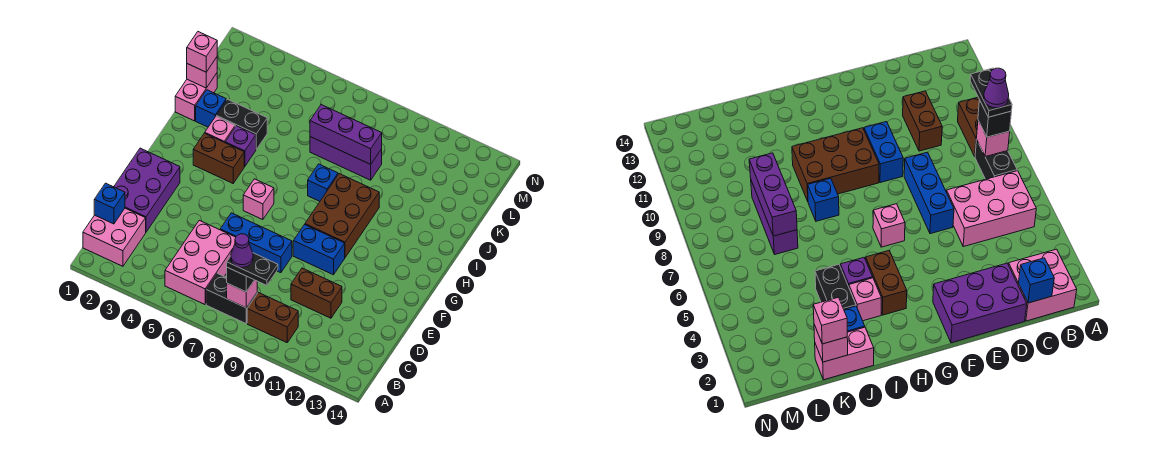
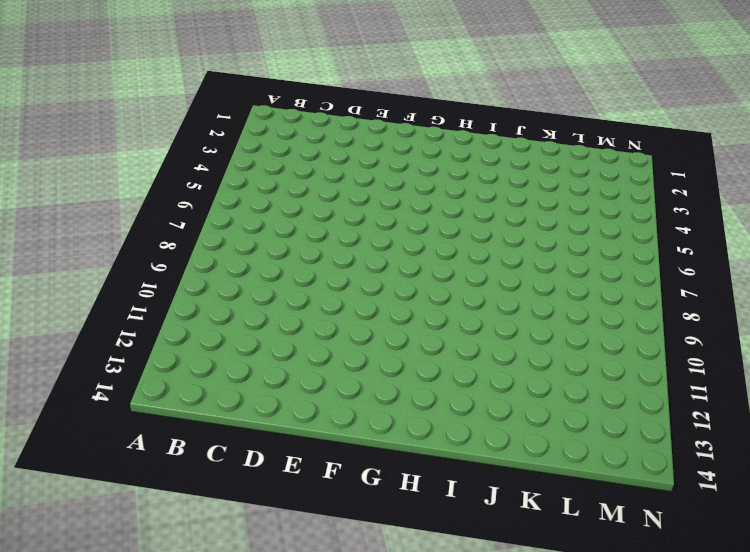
none -> pink 2x2 brick [83,208,146,266]
none -> pink 2x3 brick [165,220,236,304]
none -> black 1x2 brick [206,273,257,323]

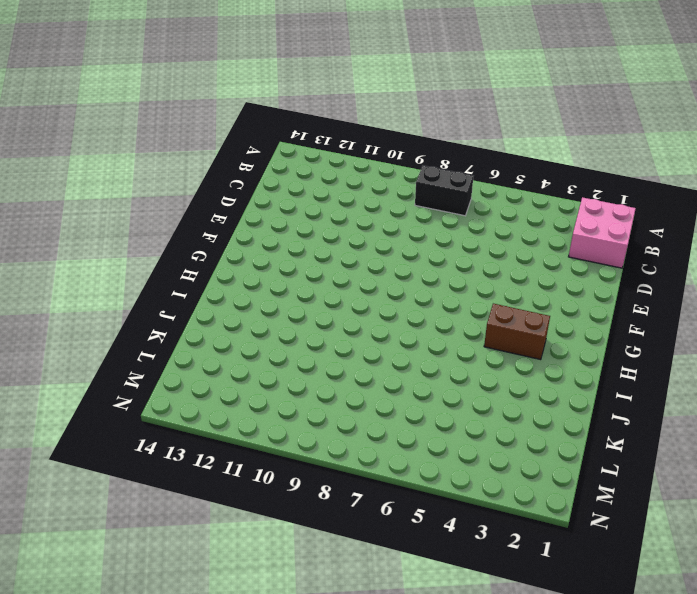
none -> pink 2x3 brick [165,220,236,304]
none -> brown 1x2 brick [247,293,298,342]
none -> purple 2x3 brick [114,148,180,232]

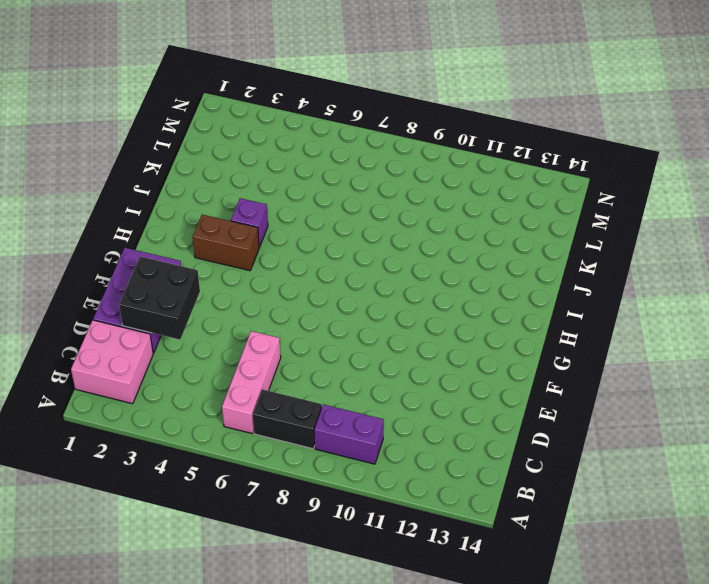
pink 1x3 brick [222,331,281,434] -> pink 2x3 brick [165,220,236,304]
purple 1x2 brick [314,404,384,464] -> brown 1x2 brick [247,293,298,342]
black 2x2 brick [119,256,200,340] -> none
none -> brown 1x2 brick [291,268,342,318]
none -> blue 1x3 brick [220,213,292,273]
none -> blue 1x2 brick [293,225,345,275]

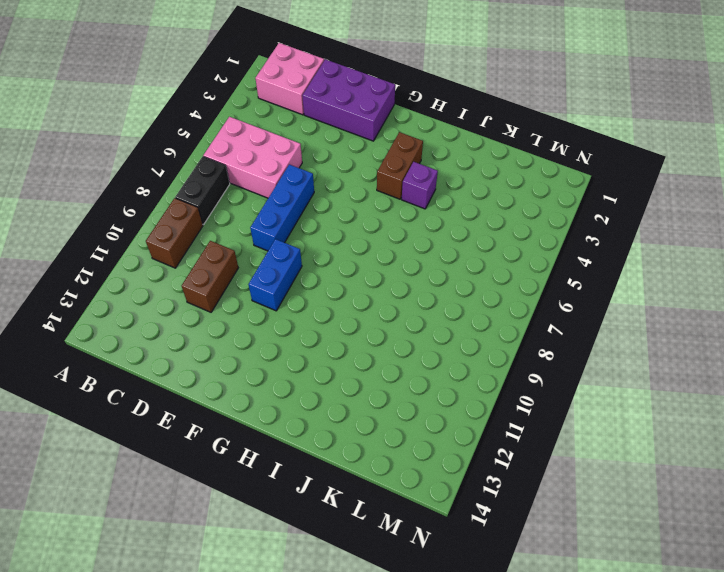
none -> pink 1x1 brick [243,179,274,220]
none -> brown 2x3 brick [305,174,379,257]
none -> pink 1x1 brick [205,117,235,143]

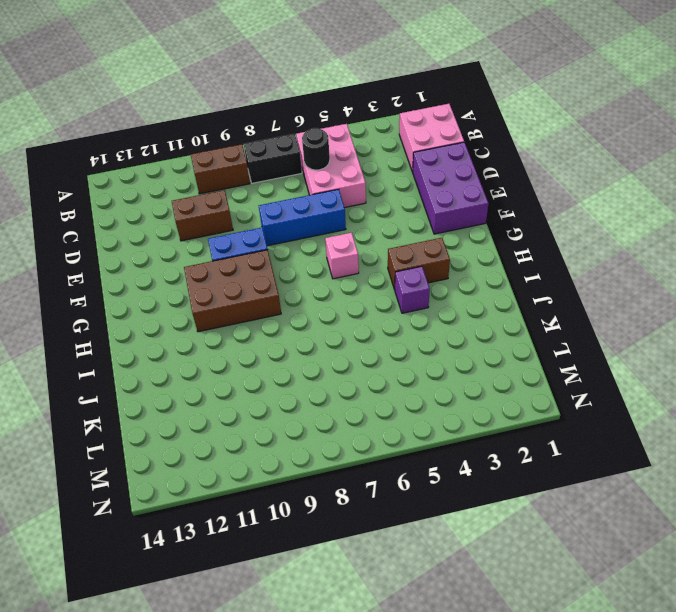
black 1x1 round brick [302,128,330,170] -> none
brown 2x3 brick [184,250,281,332] -> brown 2x3 brick turned to [305,174,379,257]
none -> pink 1x1 brick [205,117,235,143]
none -> blue 1x1 brick [308,164,338,201]
none -> pink 1x2 brick [175,73,217,121]

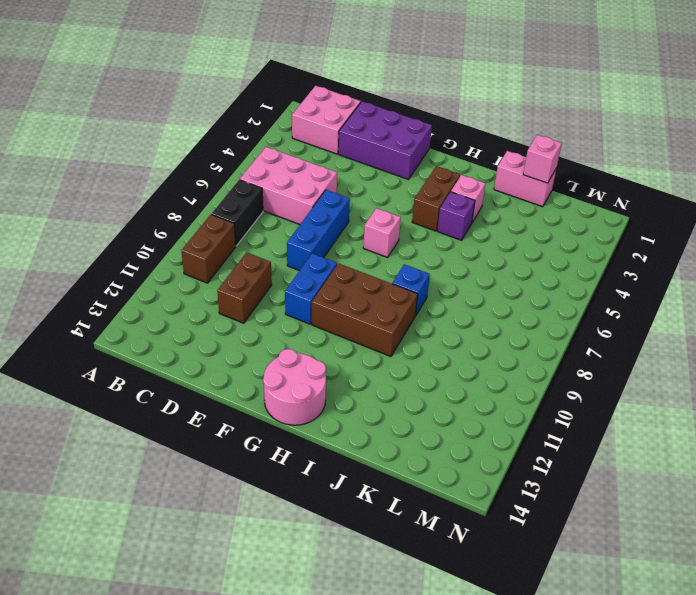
pink 2x2 round brick [263,349,326,425] -> none
none -> blue 1x1 brick [196,90,226,127]
none -> black 1x2 brick [216,99,267,149]
none -> purple 1x3 brick [310,137,382,180]

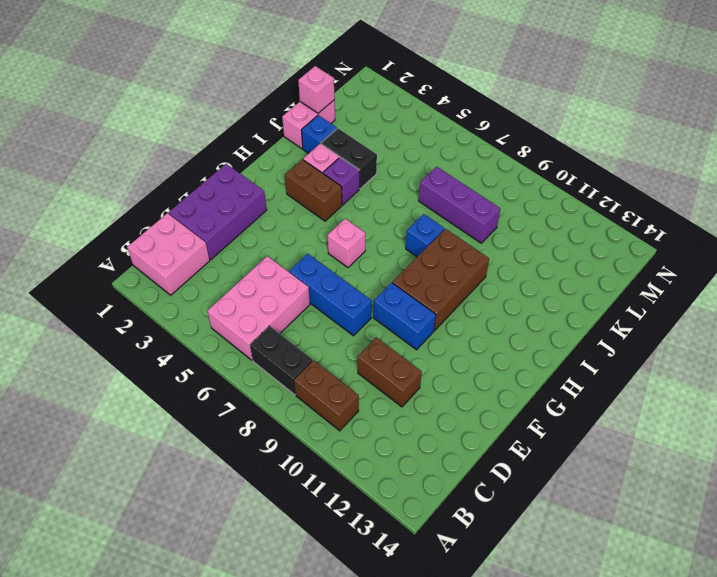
none -> pink 1x1 brick [227,280,257,308]
none -> blue 1x1 brick [94,183,125,224]
none -> purple 1x3 brick [310,105,382,164]

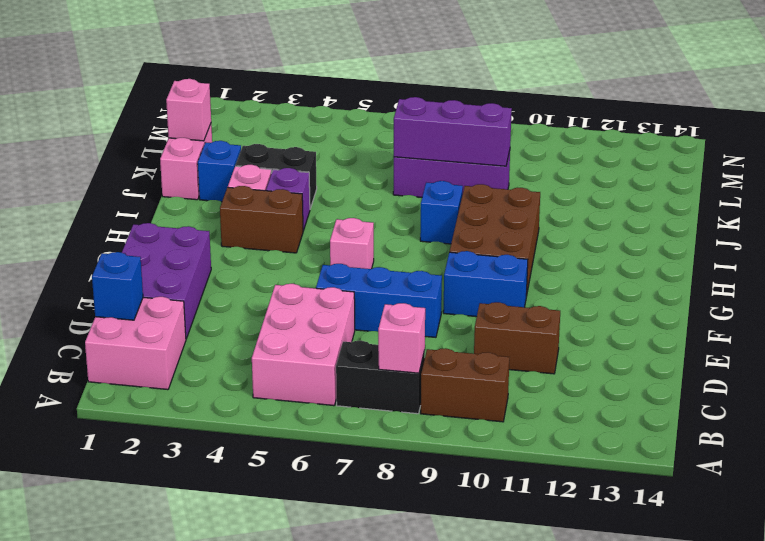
none -> black 1x1 brick [227,268,254,292]
none -> pink 1x1 brick [187,32,217,72]
none -> black 1x2 plate [227,253,278,285]

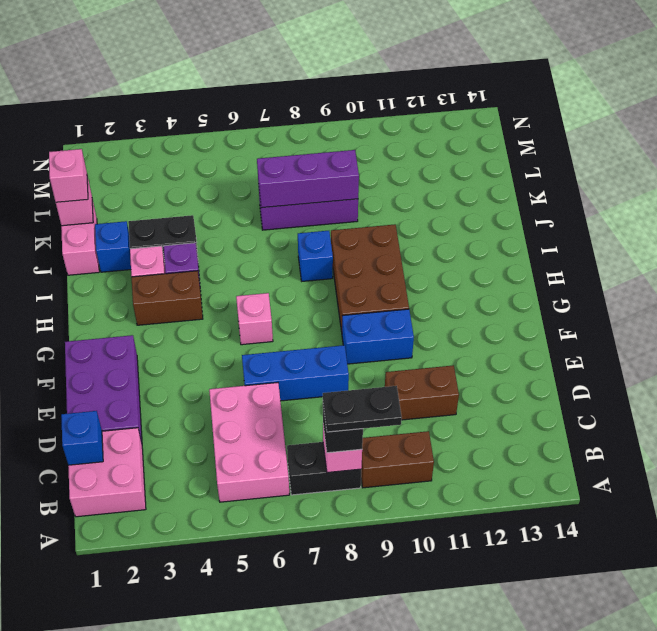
none -> purple 1x1 cone [231,234,253,267]

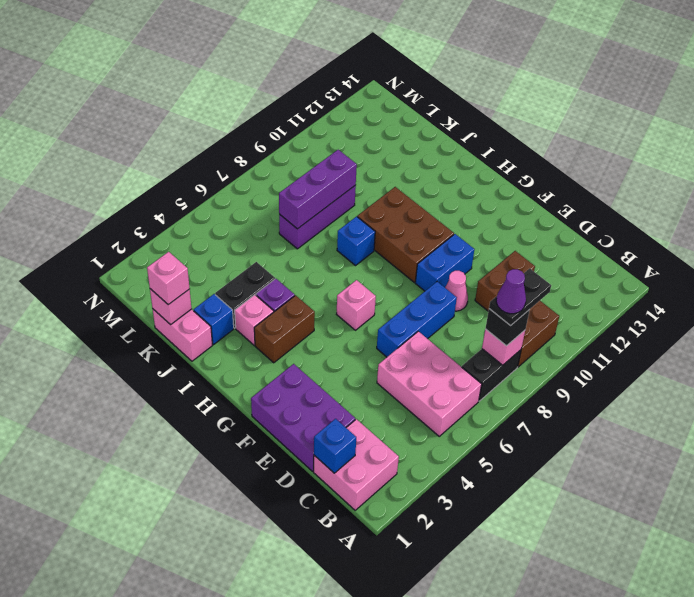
pink 1x1 cone [445,271,468,311] -> none

